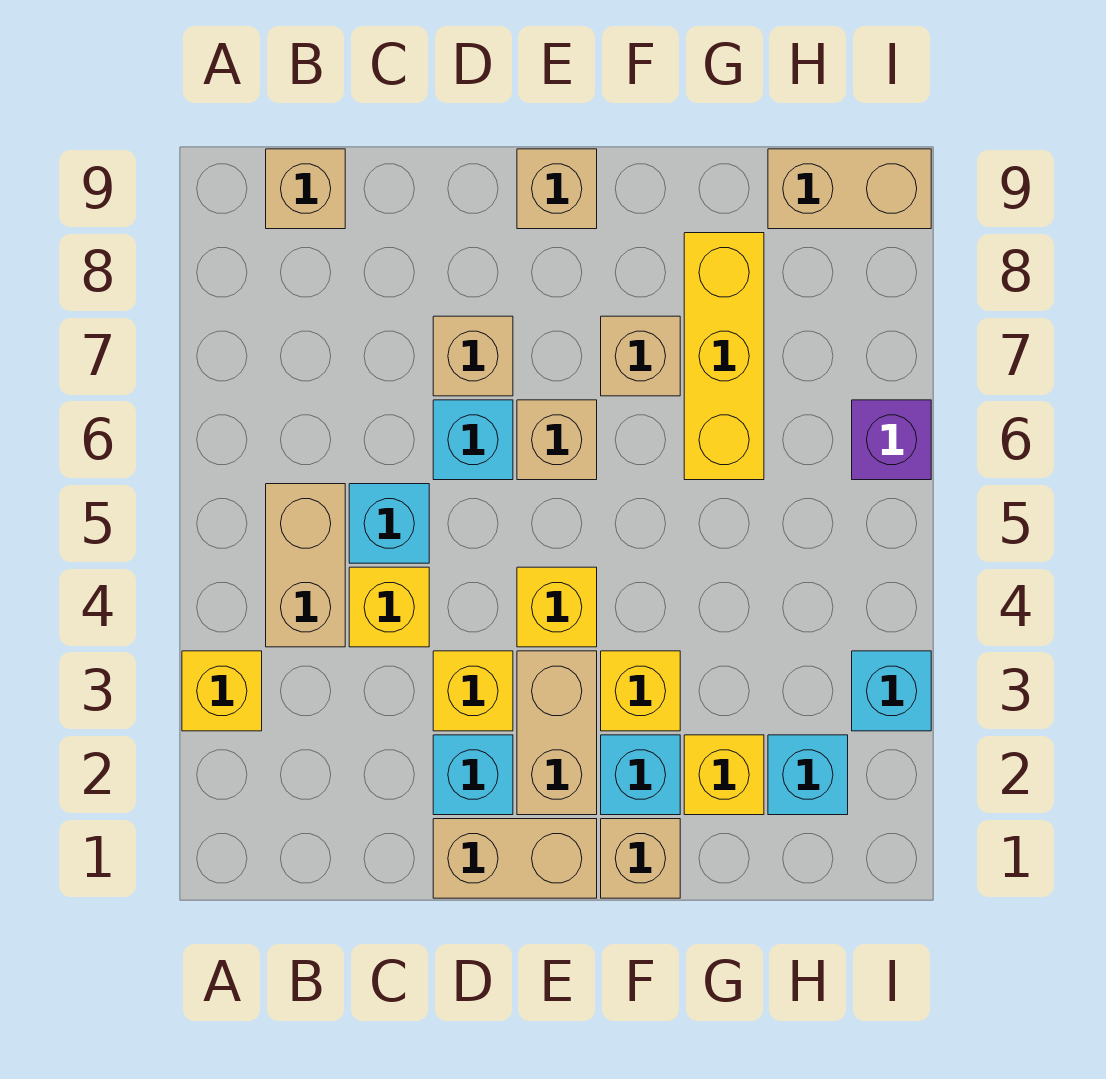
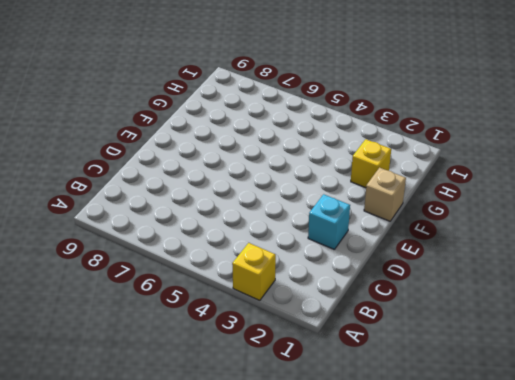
none -> tan 1x2 brick [266,484,345,647]
none -> tan 1x1 brick [266,149,345,229]
none -> yellow 1x1 brick [349,567,429,647]

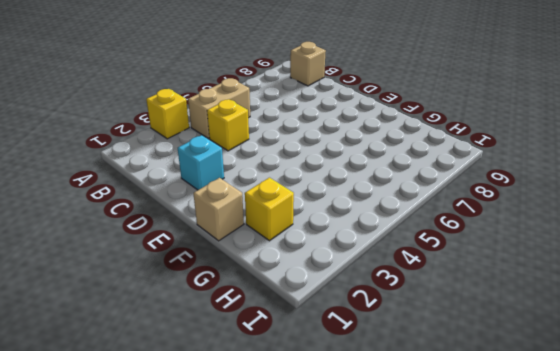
none -> cyan 1x1 brick [349,484,429,563]
none -> tan 1x2 brick [433,819,597,898]
none -> yellow 1x1 brick [433,651,513,731]

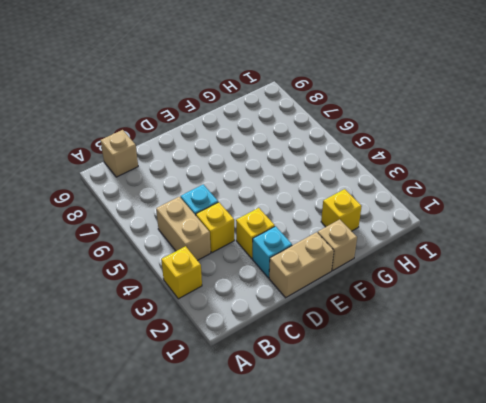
none -> cyan 1x1 brick [433,400,513,480]
none -> tan 1x1 brick [433,316,513,396]
none -> tan 1x2 brick [517,651,597,815]

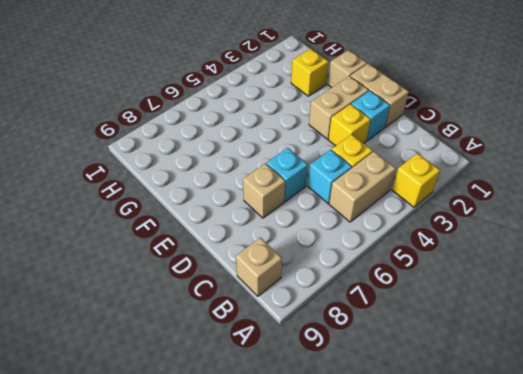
none -> yellow 1x1 brick [517,567,597,647]
none -> tan 1x1 brick [517,400,597,480]
none -> tan 1x1 brick [517,149,597,229]

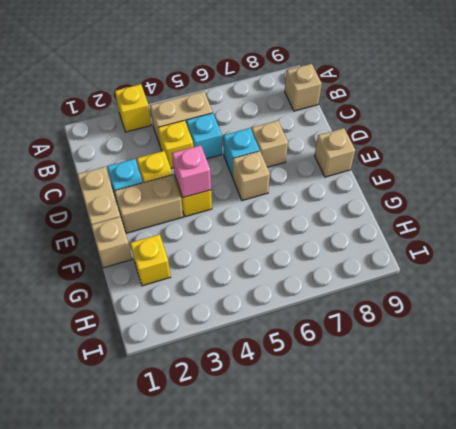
pink 1x1 brick [172,145,211,198] -> none
none -> cyan 1x1 brick [601,735,680,815]
none -> yellow 1x1 brick [601,651,680,731]
none -> tan 1x1 brick [601,316,680,396]

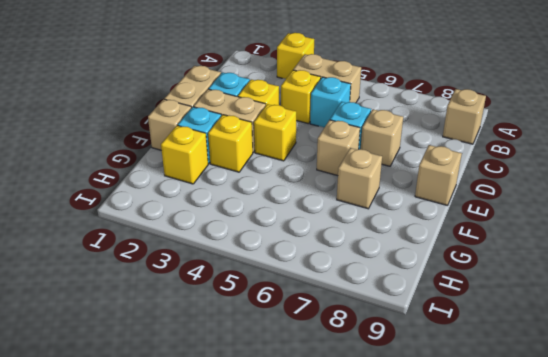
none -> yellow 1x3 brick [684,233,764,480]
none -> cyan 1x1 brick [768,735,848,815]
none -> tan 1x2 brick [768,149,931,229]

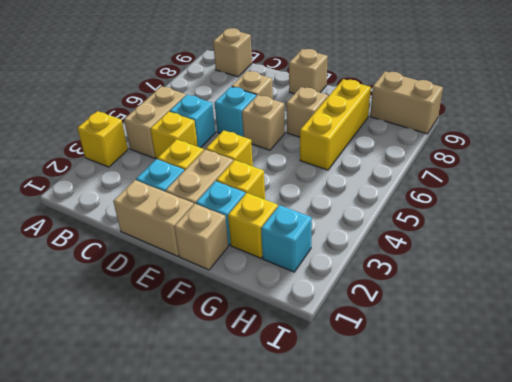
none -> cyan 1x1 brick [852,651,931,731]
none -> purple 1x1 brick [852,400,931,480]

